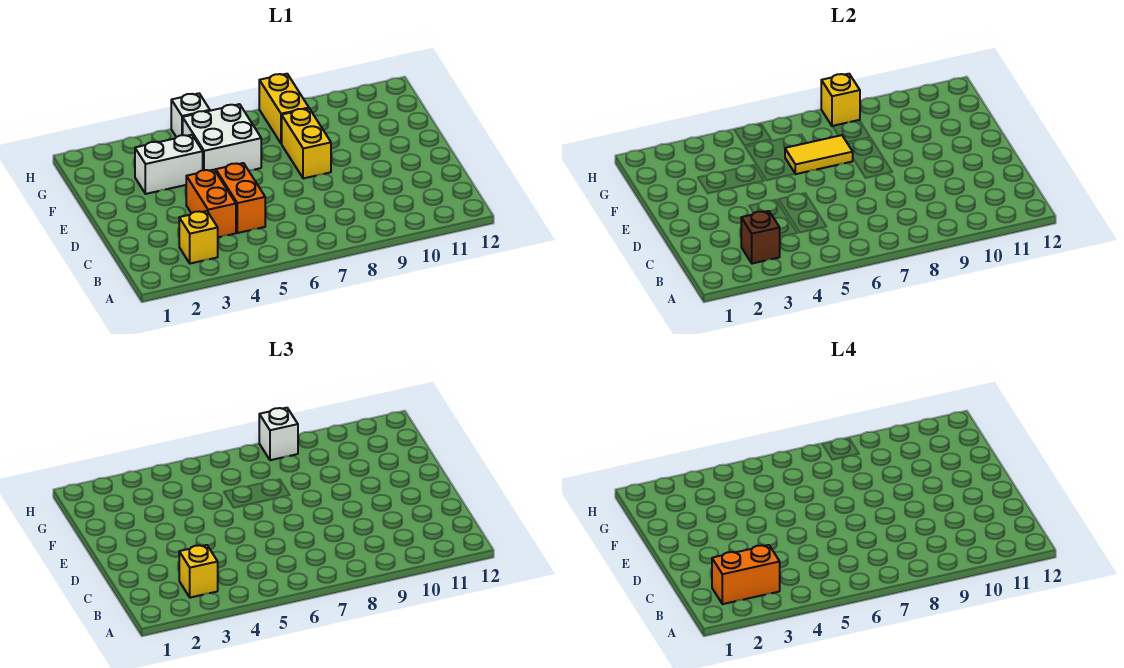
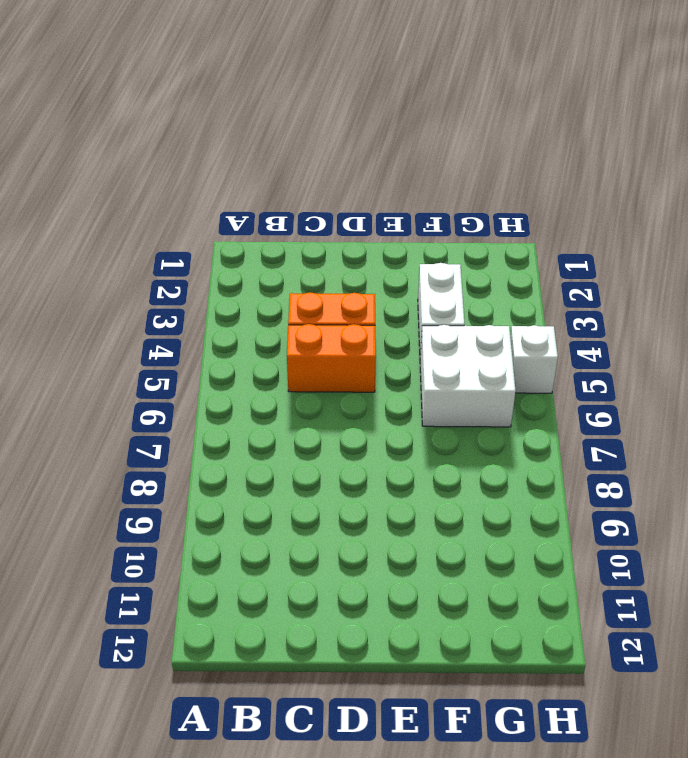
none -> yellow 1x1 brick [179,211,218,264]
none -> yellow 1x2 brick [282,108,331,178]
none -> yellow 1x2 brick [259,74,309,144]

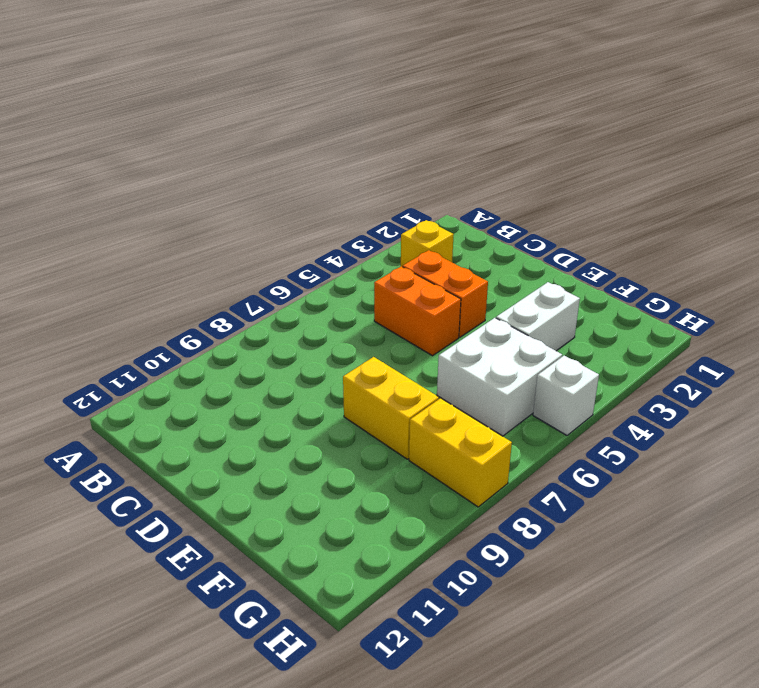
none -> brown 1x1 brick [741,211,780,264]
none -> yellow 1x2 tile [785,135,853,174]
none -> yellow 1x1 brick [821,74,860,126]

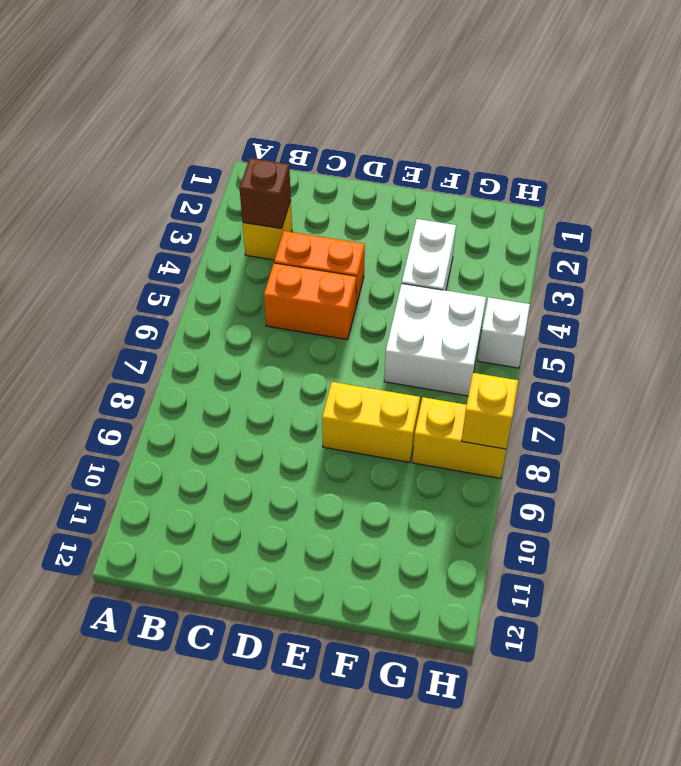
none -> yellow 1x2 tile [785,135,853,174]
none -> yellow 1x1 brick [179,545,218,598]
none -> white 1x1 brick [259,408,298,460]

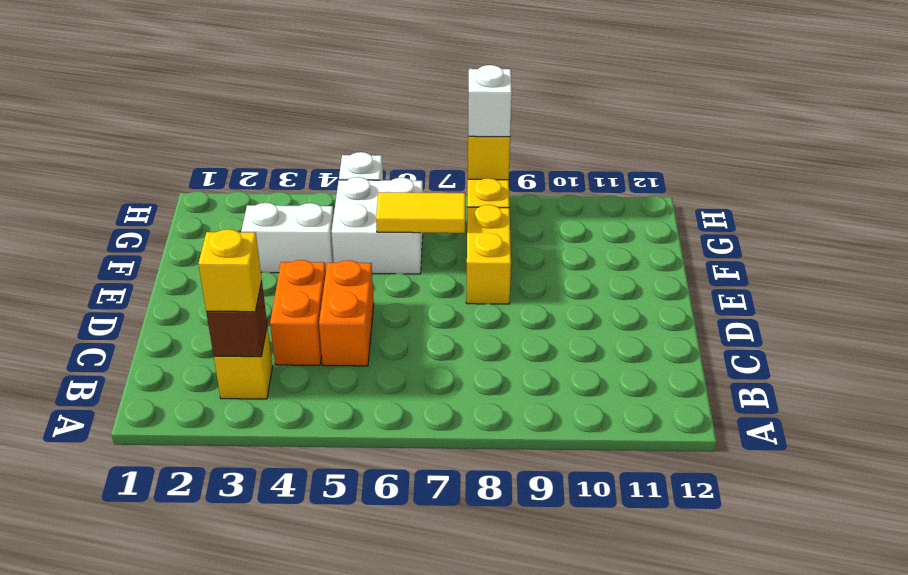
none -> orange 1x2 brick [712,545,780,604]

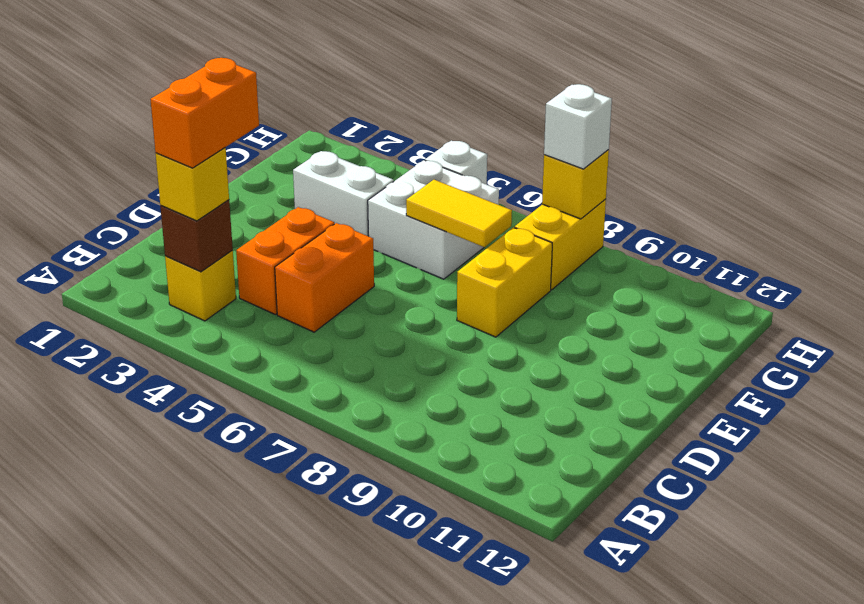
orange 1x2 brick [150,58,259,168] -> orange 1x2 brick turned to [712,545,780,604]

